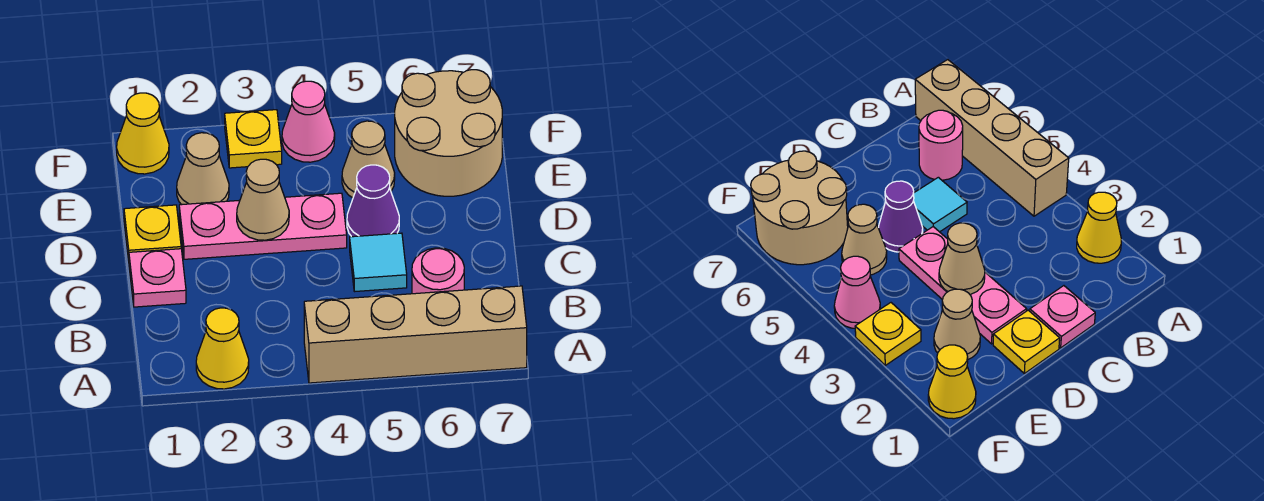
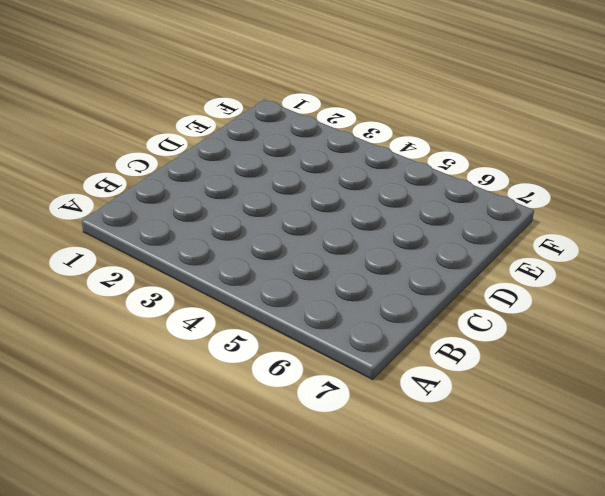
none -> yellow 1x1 cone [196,308,249,389]
none -> tan 1x4 brick [304,286,527,383]
none -> pink 1x1 round brick [412,248,464,294]

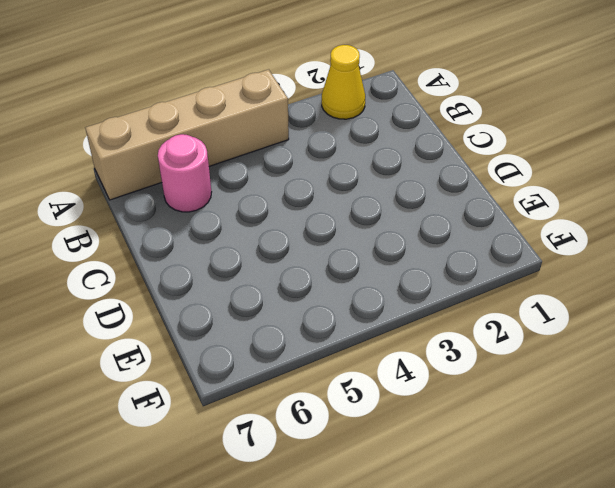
none -> pink 1x1 plate [129,249,186,307]
none -> cyan 1x1 tile [350,233,407,292]
none -> yellow 1x1 plate [124,205,181,261]

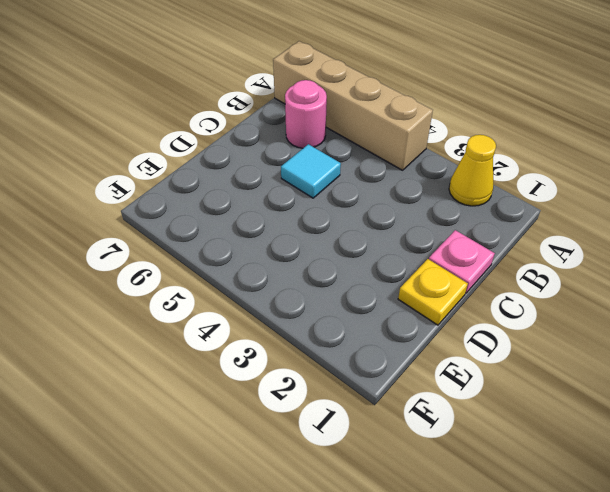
none -> pink 1x3 plate [179,193,347,259]
none -> purple 1x1 cone [347,165,399,237]
none -> tan 1x1 cone [177,133,229,205]

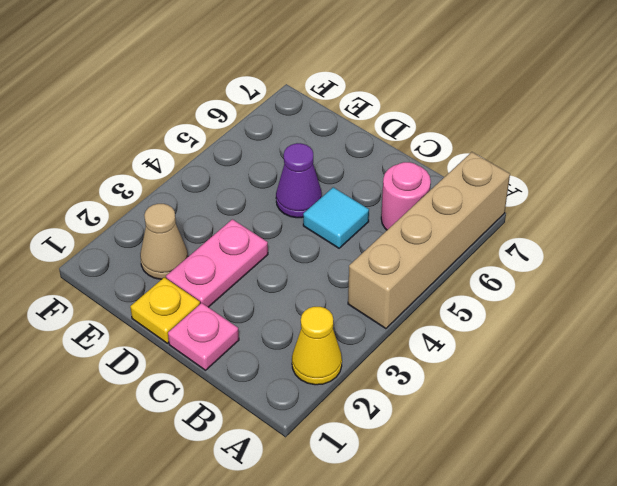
pink 1x2 plate [166,219,268,307] -> pink 1x3 plate [179,193,347,259]
none -> tan 1x1 cone [342,121,395,198]
none -> tan 2x2 round brick [395,70,502,196]
none -> yellow 1x1 cone [117,93,169,174]

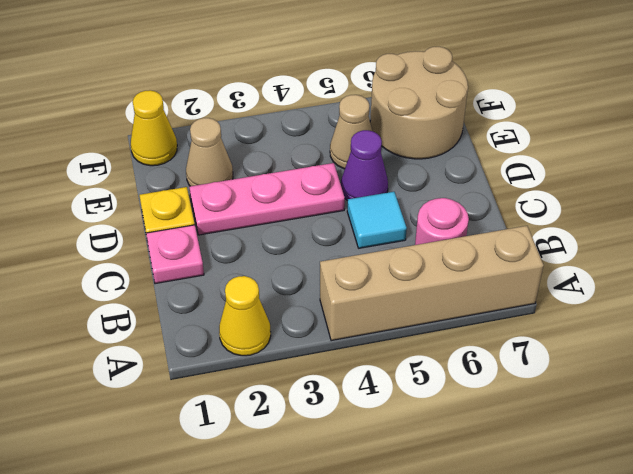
none -> yellow 1x1 plate [225,110,282,168]
none -> pink 1x1 cone [282,81,335,162]
none -> tan 1x1 cone [237,159,289,240]

